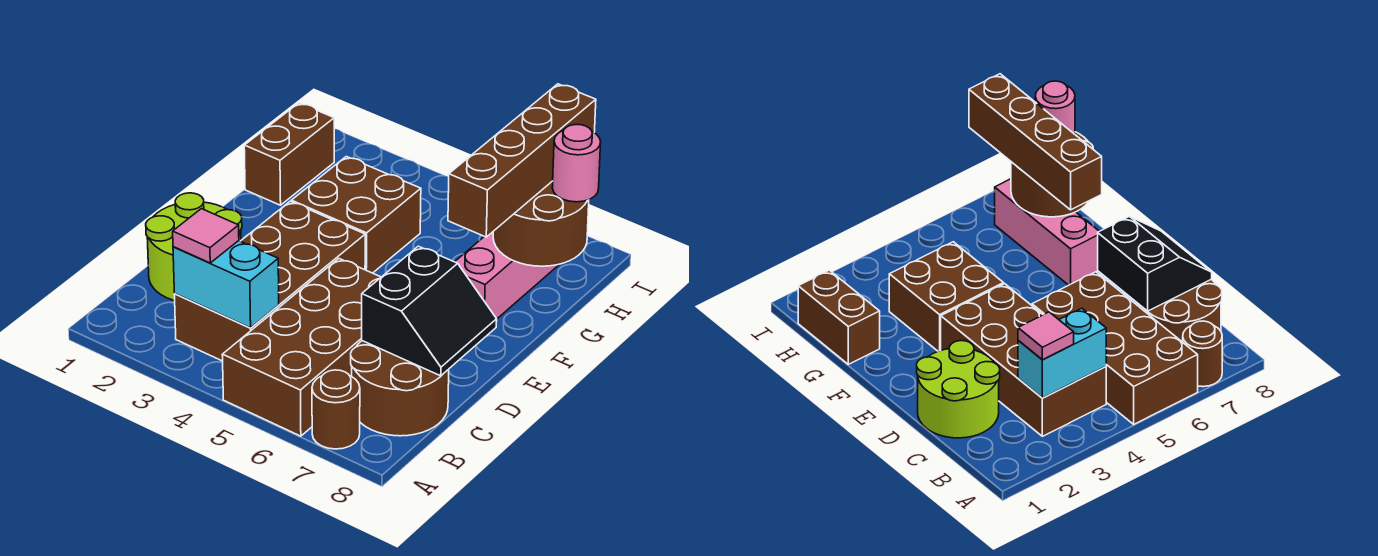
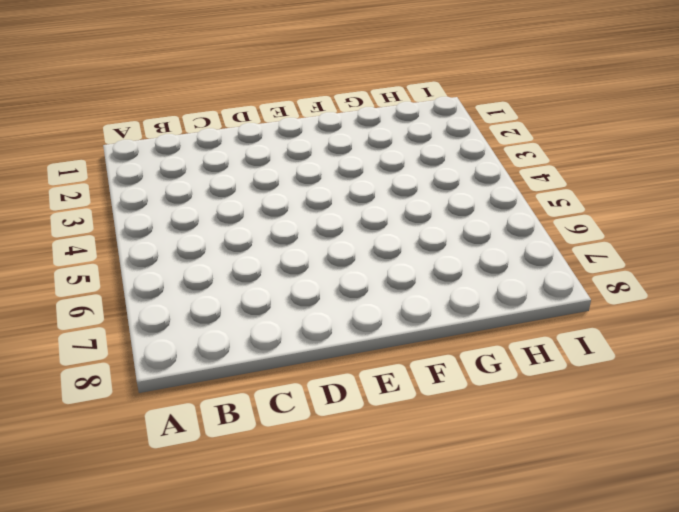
none -> brown 2x4 brick [222,259,381,436]
none -> brown 1x1 round brick [312,370,360,449]
none -> brown 2x4 brick [174,201,365,361]

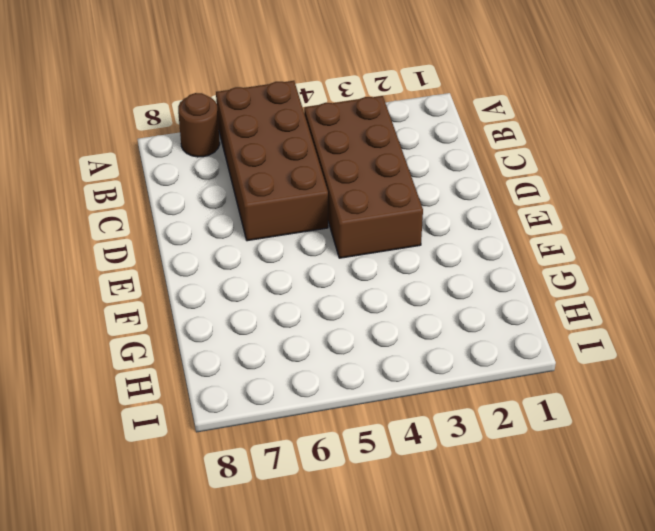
none -> brown 2x2 round brick [351,341,449,436]
none -> lime 2x2 round brick [146,193,242,301]
none -> brown 2x2 brick [291,157,421,273]

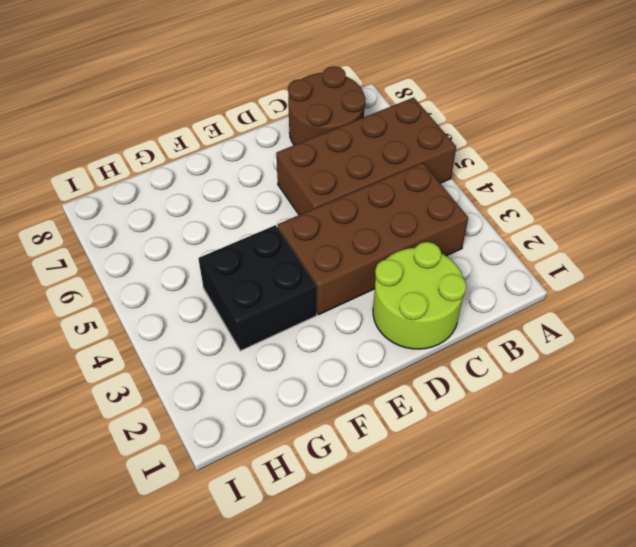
black 2x2 brick [198,225,317,351] -> brown 2x2 brick [291,157,421,273]
none -> brown 1x1 round brick [312,370,360,449]
none -> pink 1x3 brick [455,232,559,319]
none -> brown 1x2 brick [244,103,334,205]

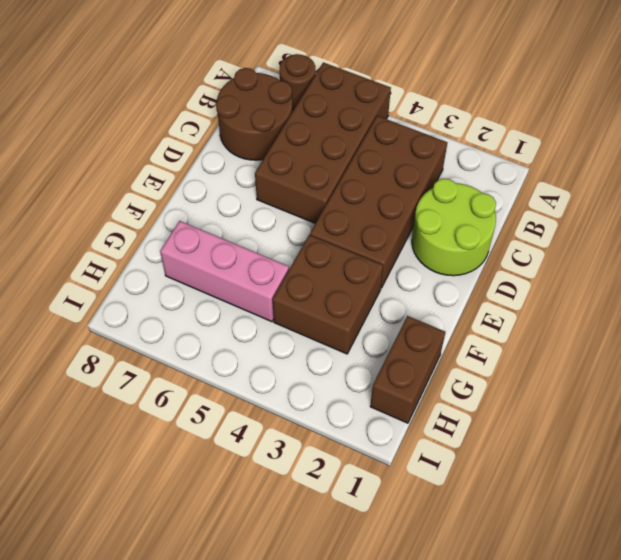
pink 1x3 brick [160,221,289,322] -> pink 1x3 brick turned to [455,232,559,319]
none -> cyan 1x2 brick [173,241,279,328]
none -> black 2x2 slope [362,246,497,376]
none -> brown 2x2 round brick [493,181,589,266]

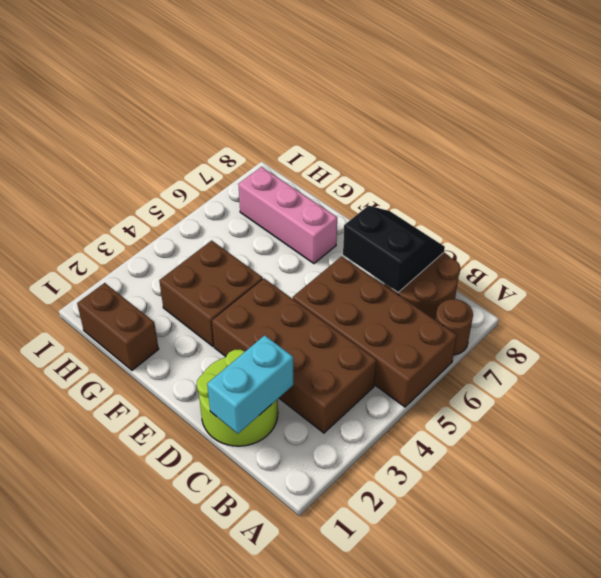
cyan 1x2 brick [207,335,294,434] -> cyan 1x2 brick moved to [173,241,279,328]
none -> brown 2x2 round brick [493,181,589,266]
none -> pink 1x1 tile [173,209,239,263]
none -> brown 1x4 brick [448,84,596,237]

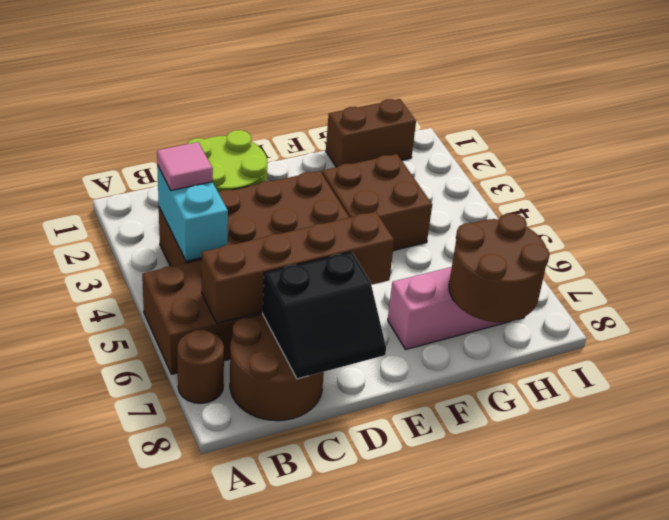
brown 1x4 brick [202,212,394,323] -> brown 1x4 brick moved to [448,84,596,237]
none -> pink 1x1 round brick [552,124,601,202]

